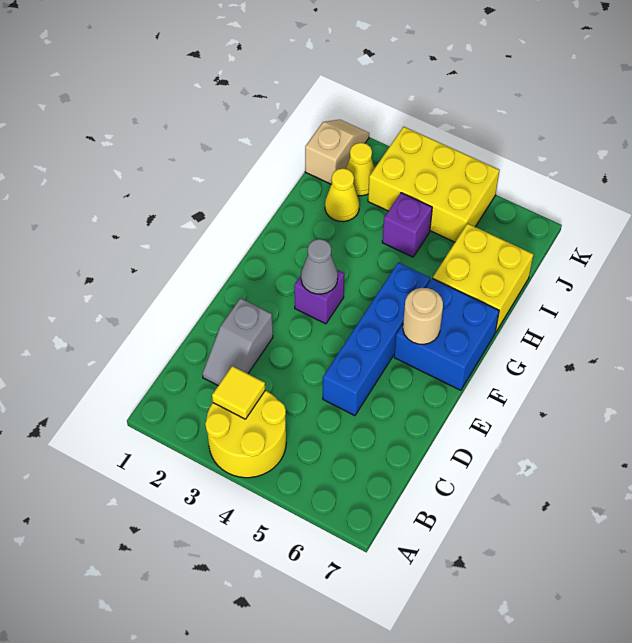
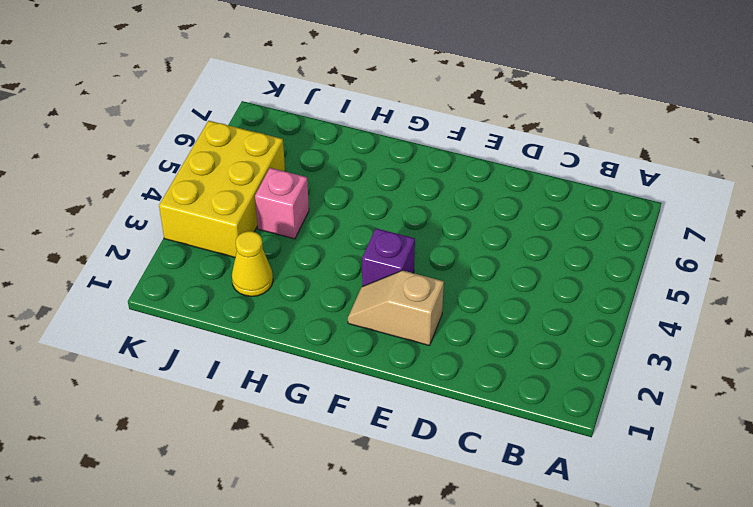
tan 1x2 slope [348,270,444,346] -> tan 1x2 slope moved to [305,120,369,184]
pink 1x1 brick [255,168,309,239] -> purple 1x1 brick [382,193,432,257]
none -> yellow 2x2 round brick [205,390,286,478]
none -> grey 1x2 slope [202,298,273,385]
none -> blue 1x4 brick [323,262,430,416]

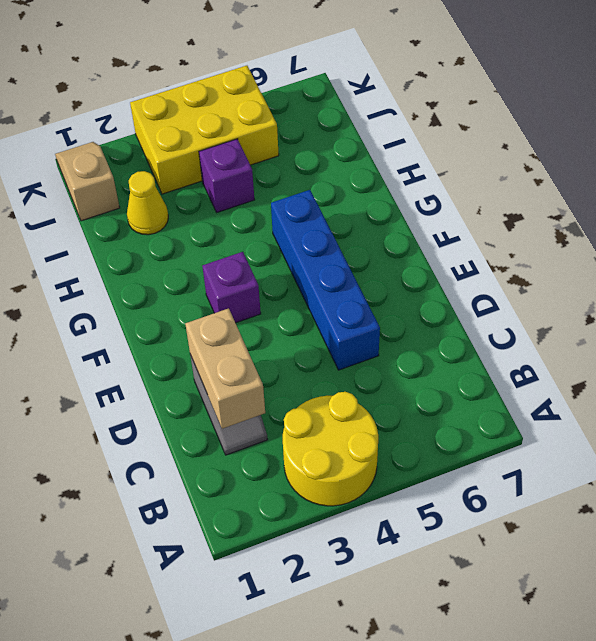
tan 1x2 brick [185,308,265,429] -> none
none -> blue 2x2 brick [394,279,499,390]
none -> yellow 2x2 brick [433,224,533,333]
none -> yellow 1x1 cone [346,143,375,196]

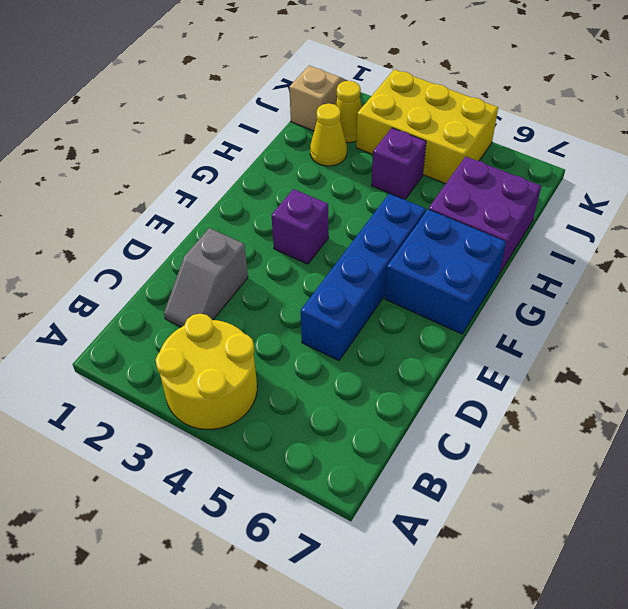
purple 2x2 brick [429,157,541,274] -> yellow 2x2 brick [433,224,533,333]
none -> yellow 1x1 tile [212,366,265,419]
none -> grey 1x1 cone [301,239,338,294]
none -> tan 1x1 round brick [403,288,443,344]

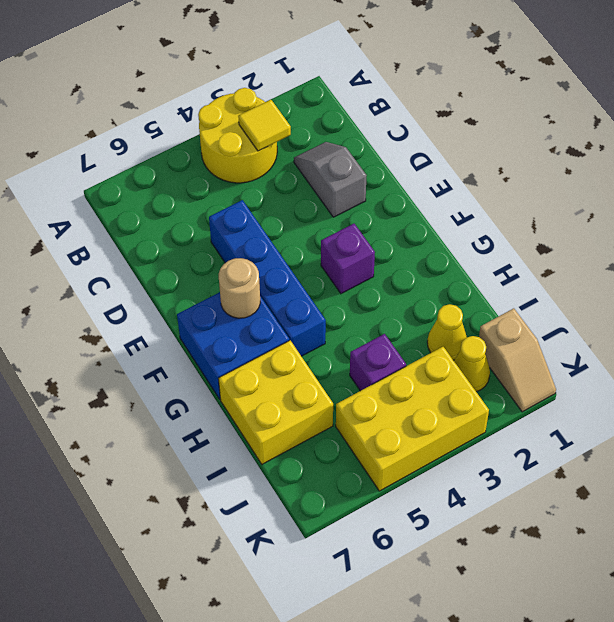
none -> grey 1x1 cone [301,239,338,294]

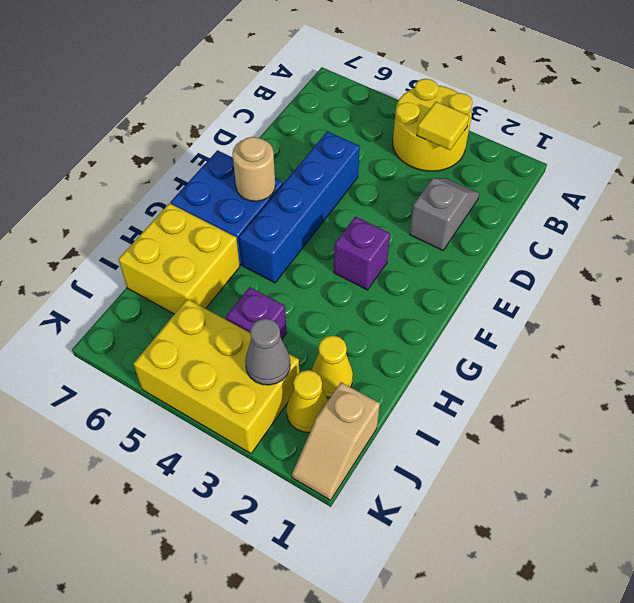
grey 1x1 cone [245,318,290,385] -> grey 1x1 cone moved to [301,239,338,294]

